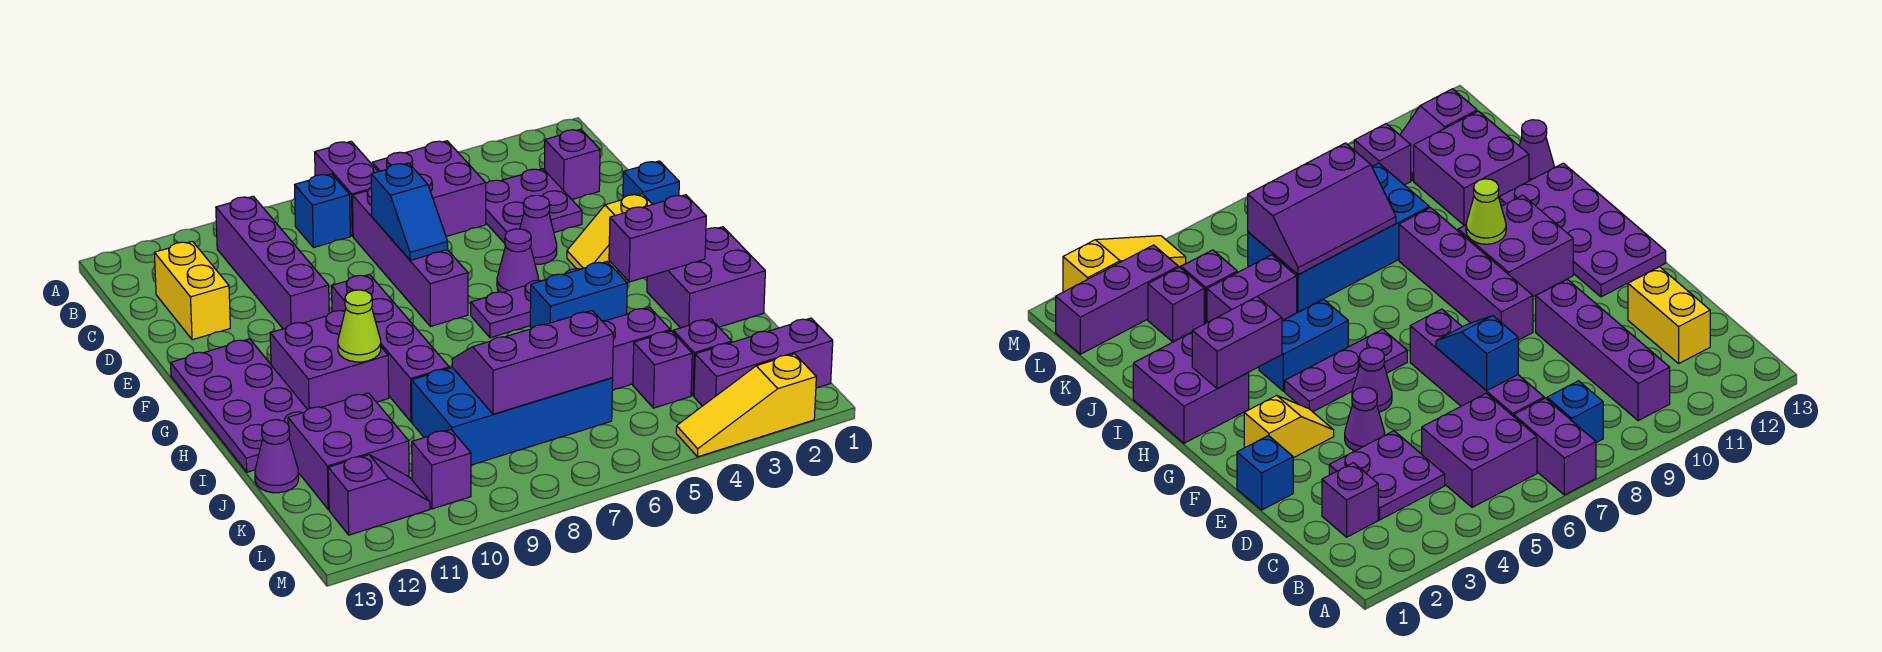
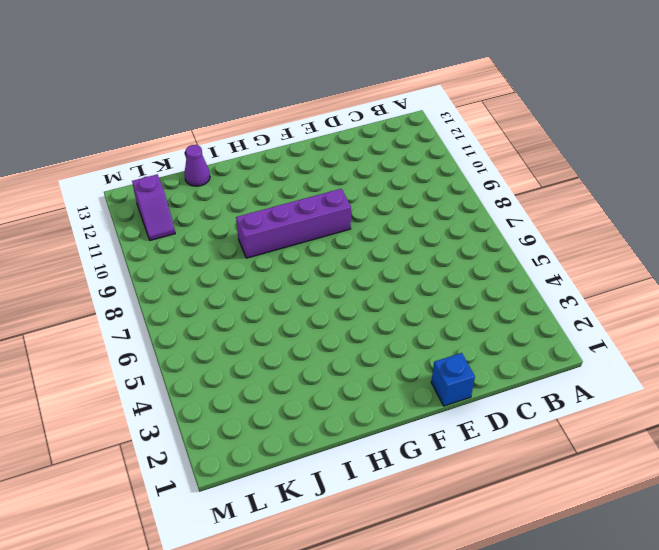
none -> purple 1x2 brick [315,141,378,236]
none -> purple 2x2 brick [372,141,486,236]
none -> blue 1x1 brick [295,174,350,248]
none -> purple 1x4 brick [216,196,329,329]

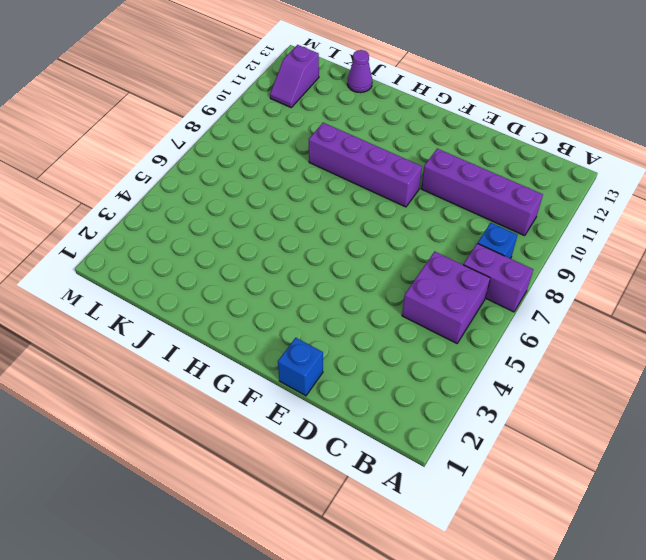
none -> purple 1x1 brick [545,129,600,199]
none -> purple 2x2 plate [486,169,582,243]
none -> purple 1x4 brick [353,188,468,327]
none -> yellow 1x2 brick [154,241,230,340]

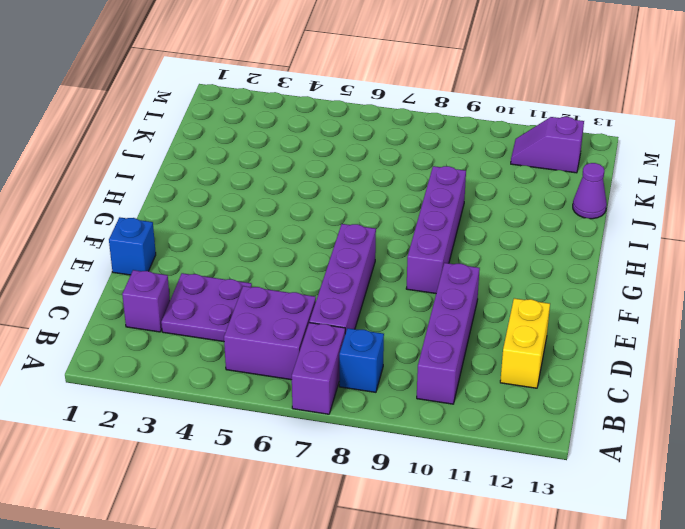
none -> purple 1x1 cone [520,195,557,264]
none -> yellow 1x2 slope [567,194,652,271]
none -> purple 1x1 cone [497,229,538,292]
none -> purple 2x4 plate [171,339,307,472]

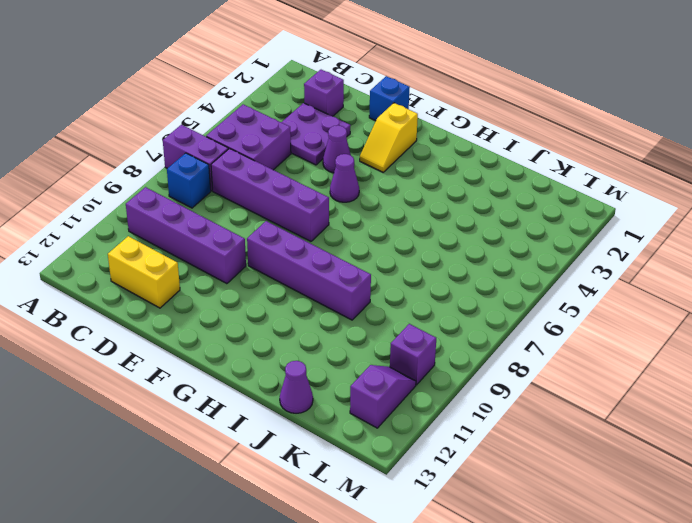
none -> purple 2x4 plate [171,339,307,472]
none -> purple 1x3 plate [471,269,580,338]
none -> purple 2x2 brick [270,311,389,410]
none -> purple 2x2 brick [647,227,765,328]

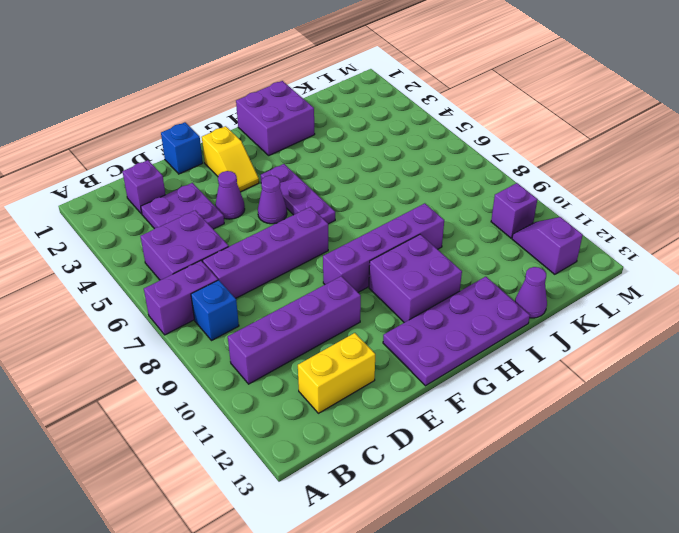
none -> blue 1x2 brick [530,262,627,328]
none -> purple 1x2 brick [602,307,670,390]
none -> blue 2x4 brick [412,367,613,465]
none -> purple 2x2 brick [288,393,409,510]

